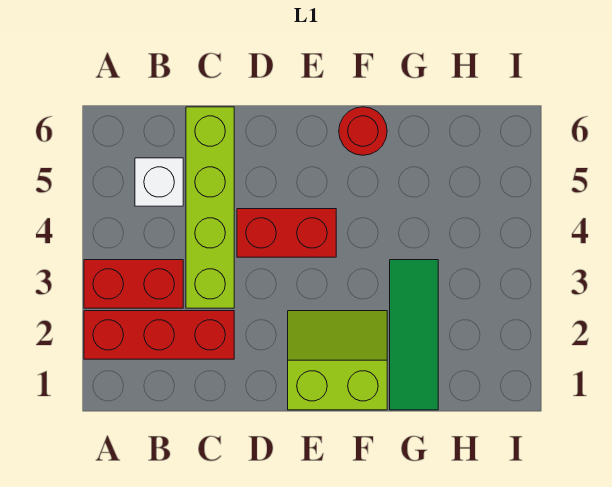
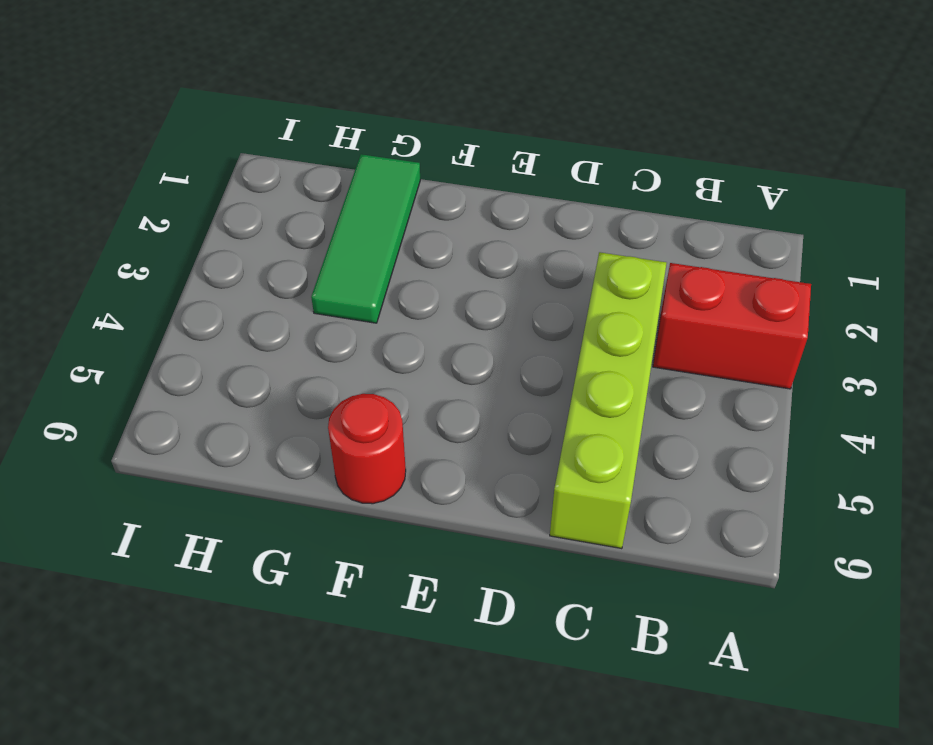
none -> red 1x3 brick [84,311,234,359]
none -> white 1x1 brick [135,158,183,206]

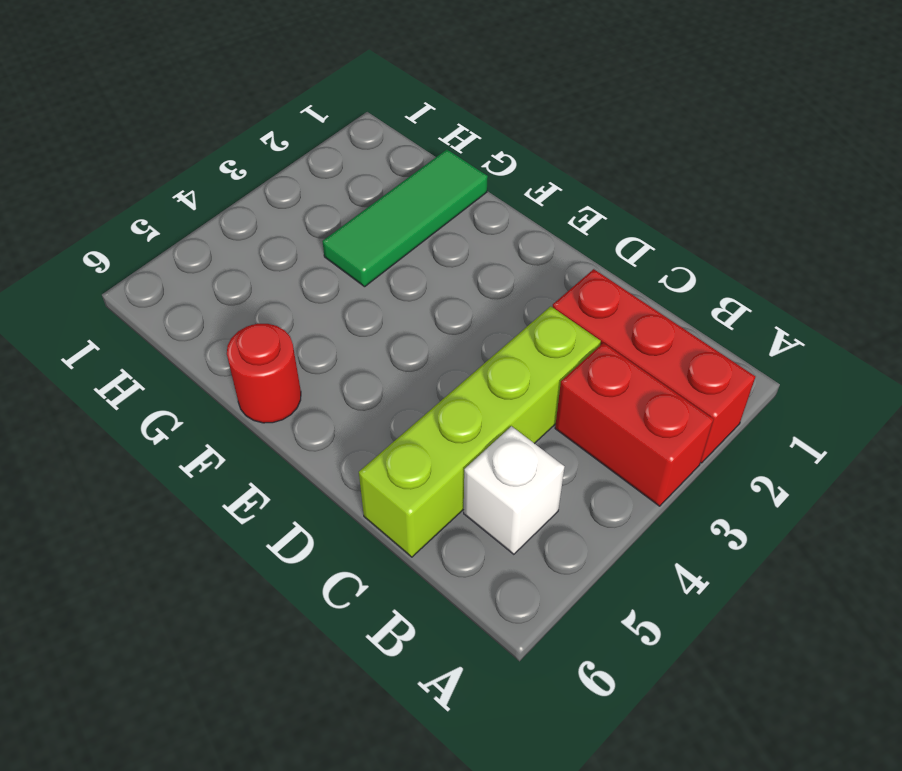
none -> red 1x2 brick [237,209,336,257]
none -> lime 2x2 slope [288,311,387,410]

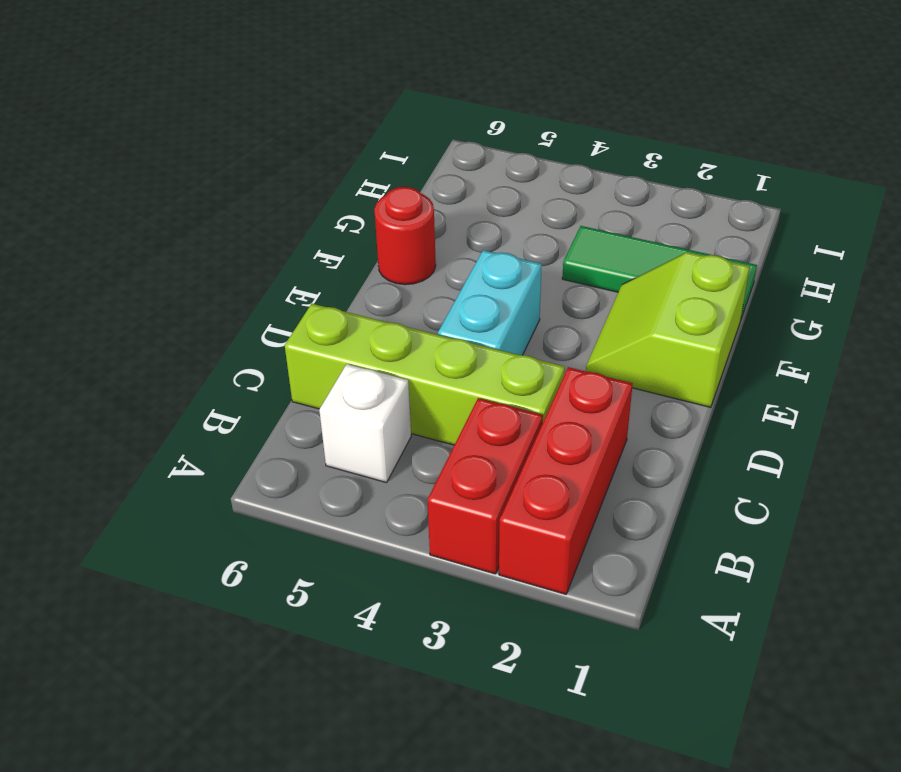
cyan 1x2 brick [438,250,542,355] -> red 1x2 brick [237,209,336,257]

